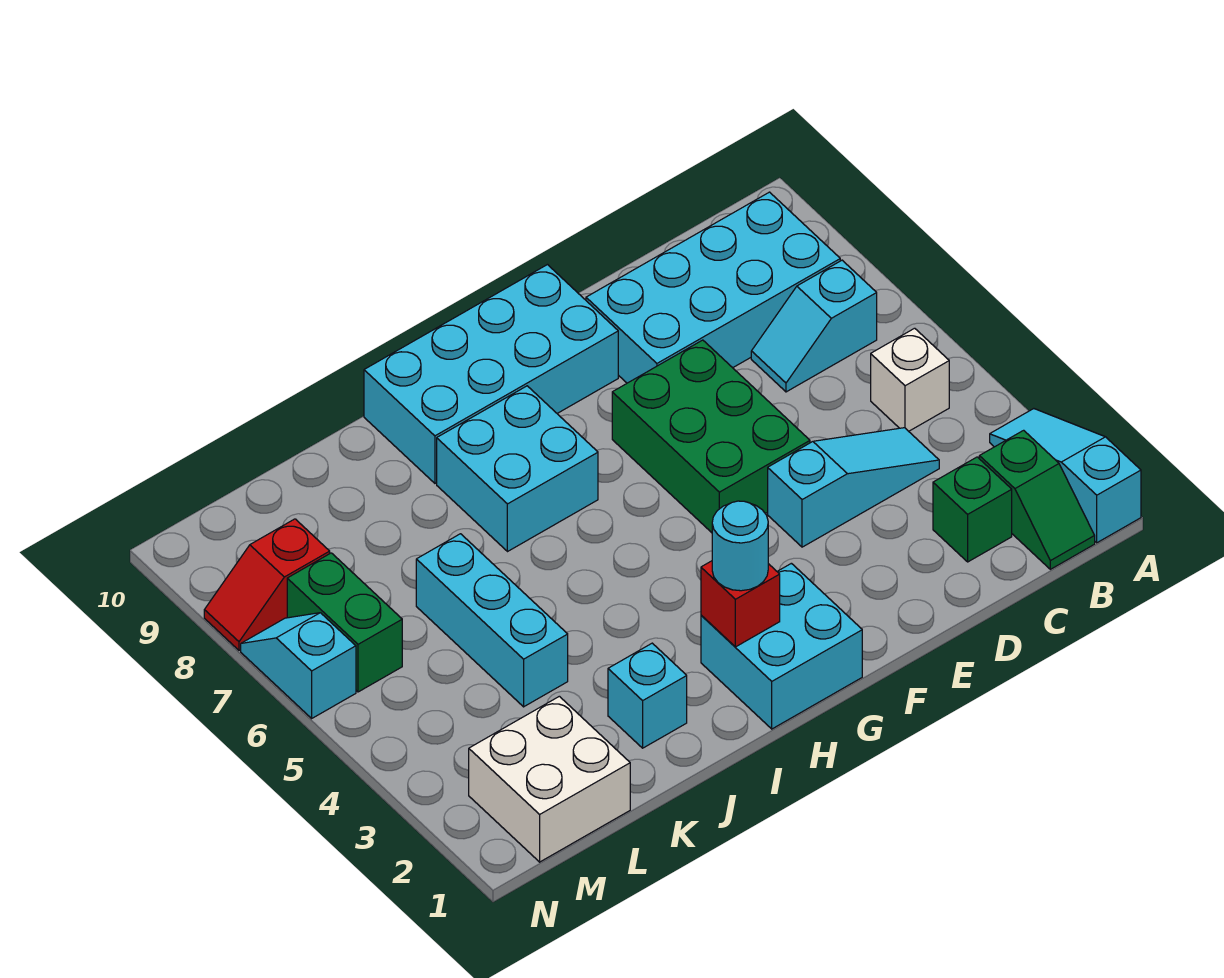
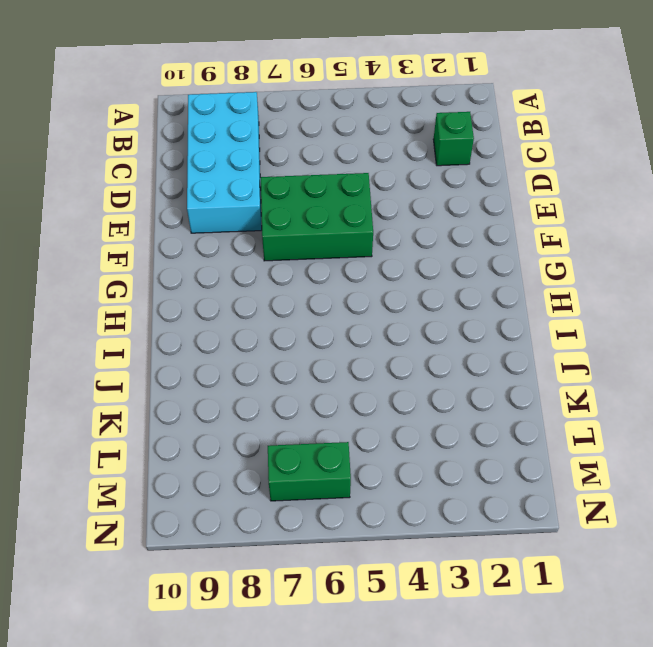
none -> cyan 1x3 slope [990,409,1141,543]
none -> green 1x2 slope [979,430,1095,569]
none -> white 1x1 brick [871,328,949,431]

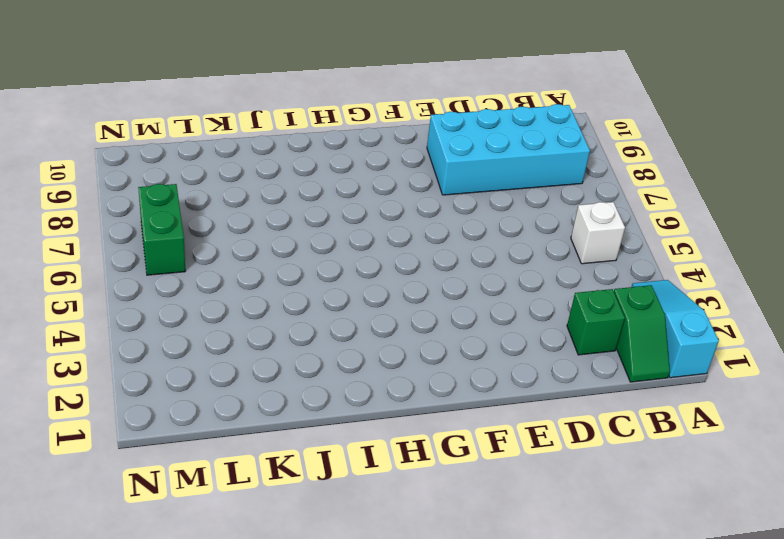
none -> cyan 1x2 slope [751,260,877,392]
none -> cyan 1x3 slope [768,428,939,547]
none -> green 2x3 brick [612,340,810,533]

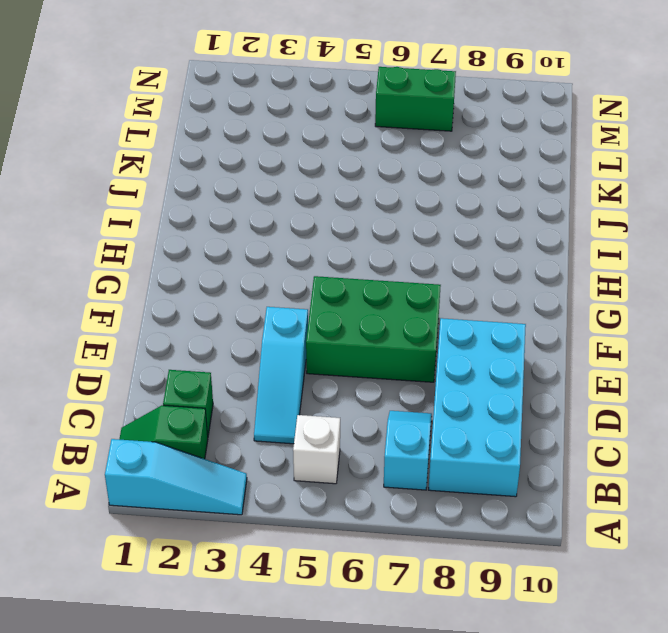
none -> cyan 2x4 brick [364,265,618,483]
none -> cyan 2x2 brick [701,563,862,729]
none -> cyan 2x2 brick [437,386,598,552]

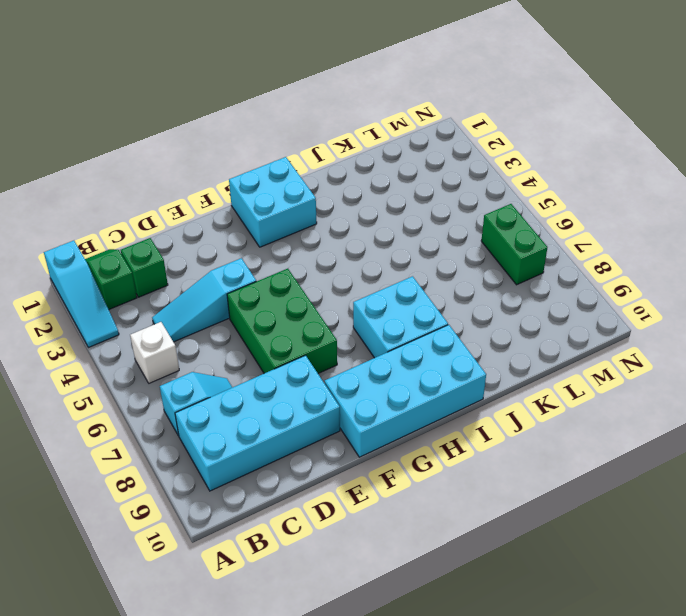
none -> cyan 1x1 brick [608,643,687,748]
none -> cyan 1x3 brick [416,534,568,707]
none -> white 2x2 brick [469,696,630,862]

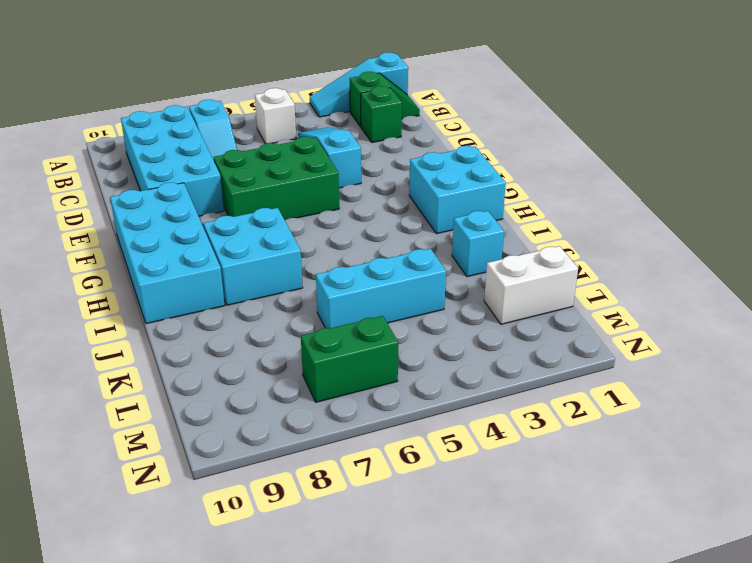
white 1x2 brick [484,246,578,324] -> white 2x2 brick [469,696,630,862]
none -> red 1x2 slope [204,519,330,650]
none -> cyan 1x2 slope [241,613,356,718]
none -> red 1x1 brick [701,561,780,647]

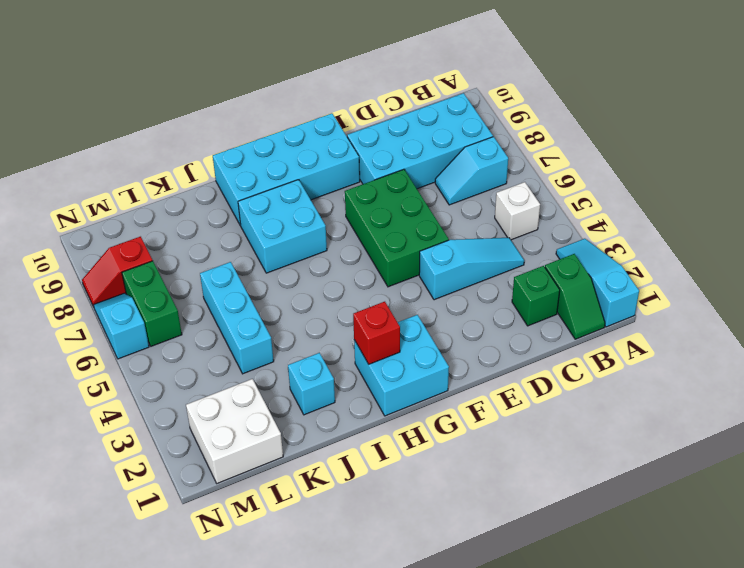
none -> cyan 1x1 round brick [712,501,768,591]

